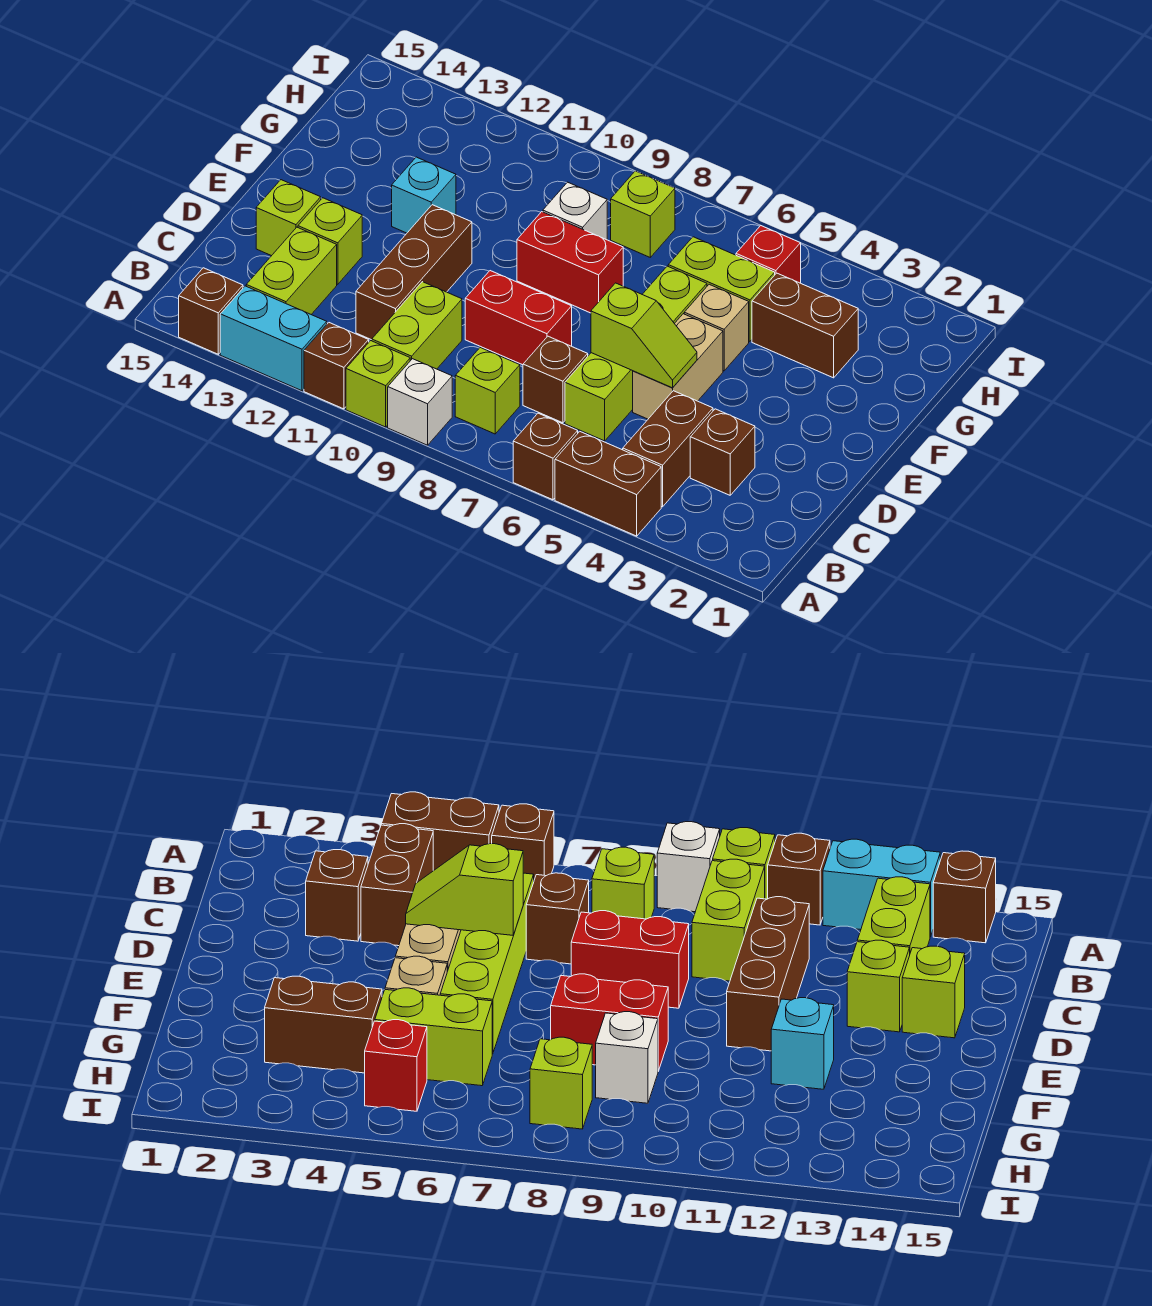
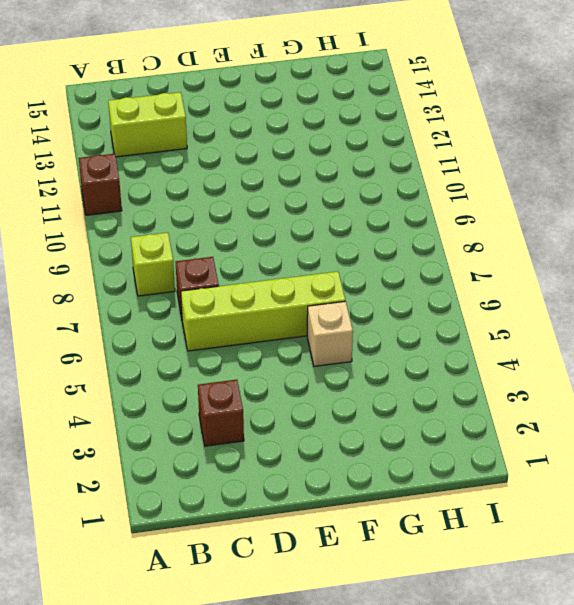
none -> brown 1x2 brick [555,432,661,536]
none -> brown 1x1 brick [513,413,578,500]
none -> white 1x1 brick [388,359,452,445]

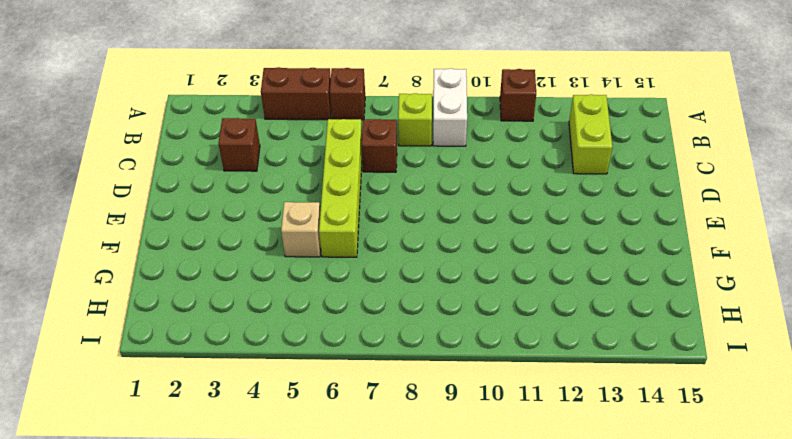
white 1x2 brick [433,68,467,146] -> white 1x1 brick [388,359,452,445]
none -> lime 1x1 brick [346,341,410,427]
none -> cyan 1x2 brick [220,286,327,391]
none -> brown 1x1 brick [179,268,243,354]

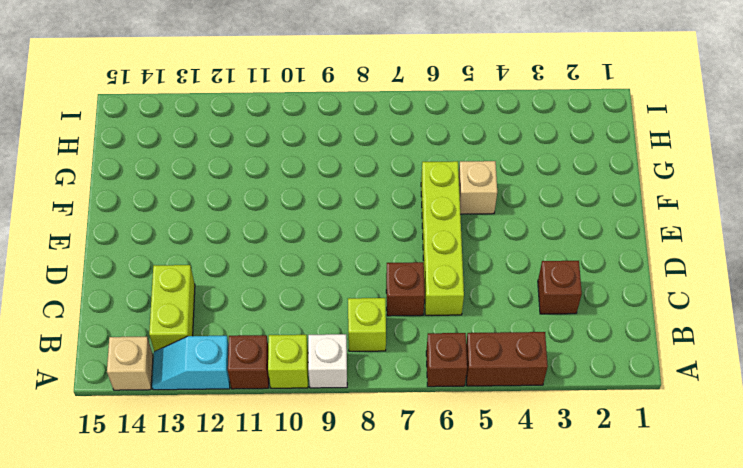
cyan 1x2 slope [152,336,230,390] -> cyan 1x2 brick [220,286,327,391]
tan 1x1 brick [107,337,153,390] -> brown 1x1 brick [179,268,243,354]
none -> brown 1x2 brick [623,391,713,507]
none -> lime 1x2 brick [372,282,462,369]
none -> brown 1x3 brick [356,205,472,340]

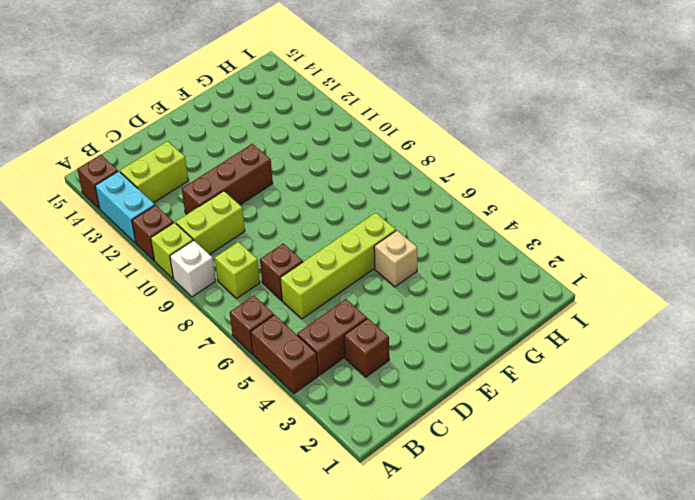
none -> tan 1x2 brick [633,314,723,419]
none -> red 1x2 brick [465,271,572,365]
none -> lime 1x1 brick [298,198,362,284]

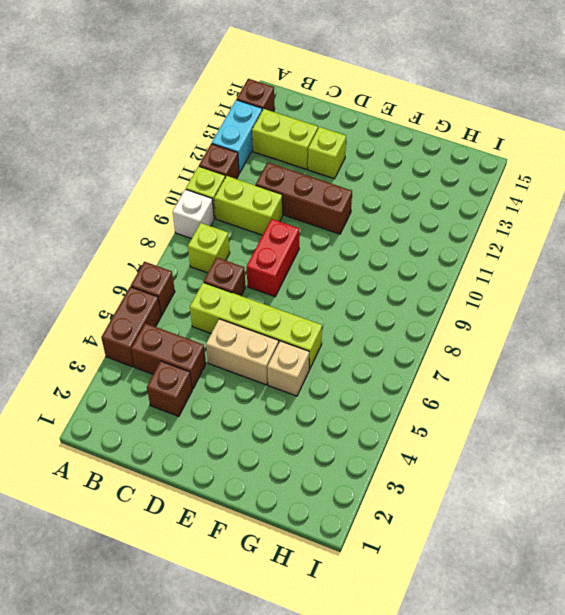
none -> lime 1x1 brick [256,180,321,256]
none -> red 1x2 brick [517,212,623,313]
none -> cyan 1x1 brick [392,157,456,233]

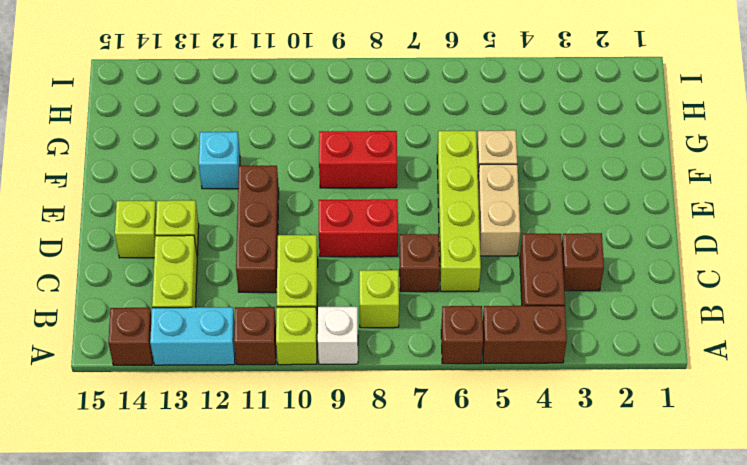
none -> brown 1x2 brick [752,273,858,378]
none -> lime 1x2 brick [668,237,775,341]
none -> white 1x1 brick [543,182,607,240]

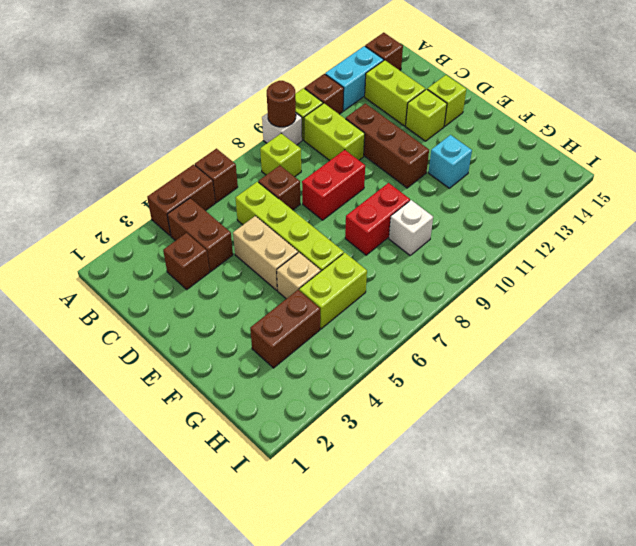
brown 1x1 round brick [267,81,296,127] -> none
none -> red 1x1 brick [736,226,801,283]
none -> lime 1x1 brick [611,171,675,257]
none -> lime 1x2 slope [591,283,697,388]

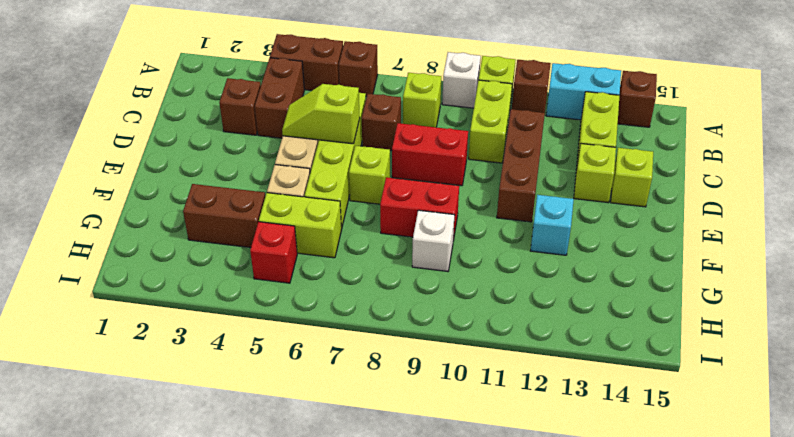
lime 1x1 brick [349,146,390,204] -> lime 1x1 brick moved to [611,171,675,257]

